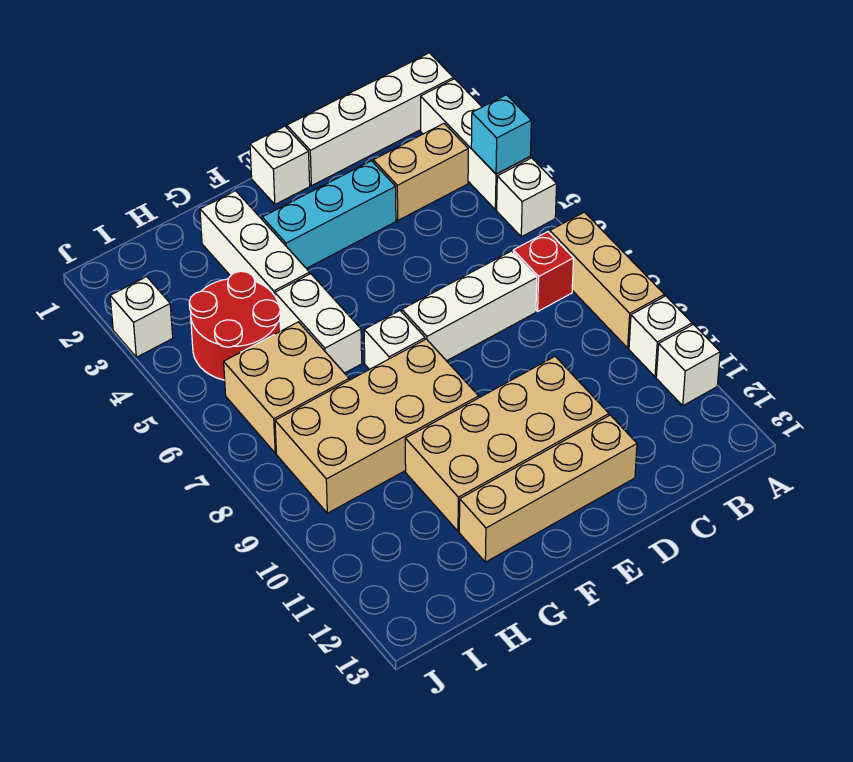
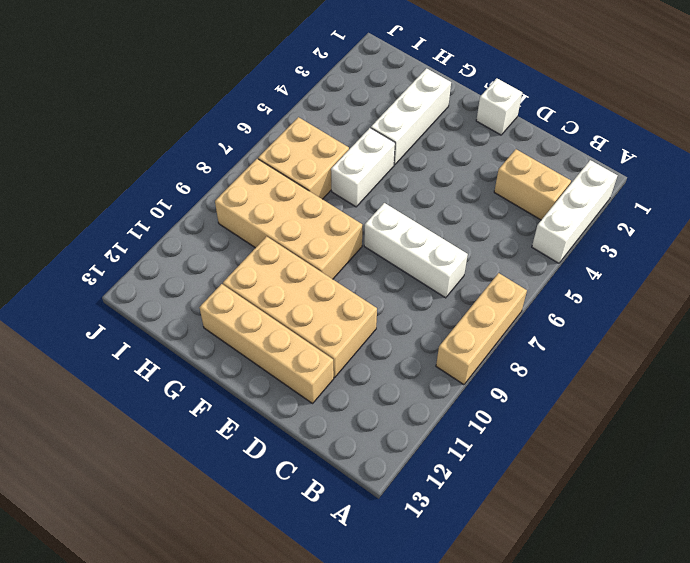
none -> white 1x4 brick [287,53,453,186]
none -> white 1x1 brick [497,158,557,237]
none -> white 1x1 brick [629,296,692,377]

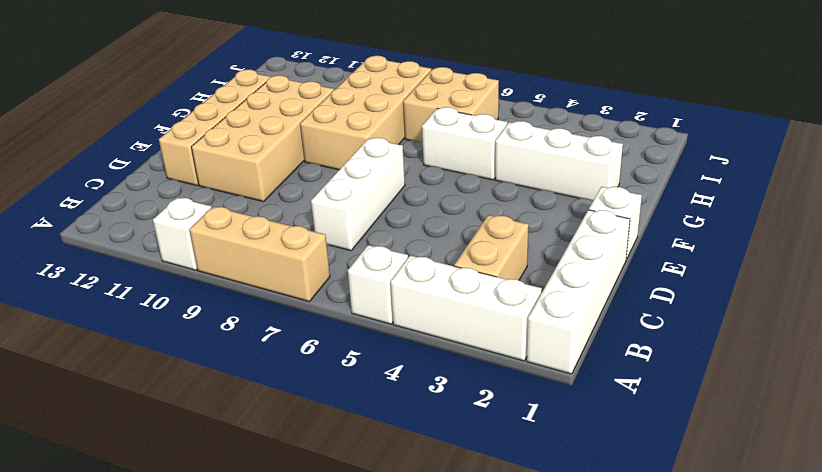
none -> white 1x1 brick [656,325,720,406]
none -> red 1x1 brick [513,232,574,311]
none -> cyan 1x3 brick [262,161,396,268]

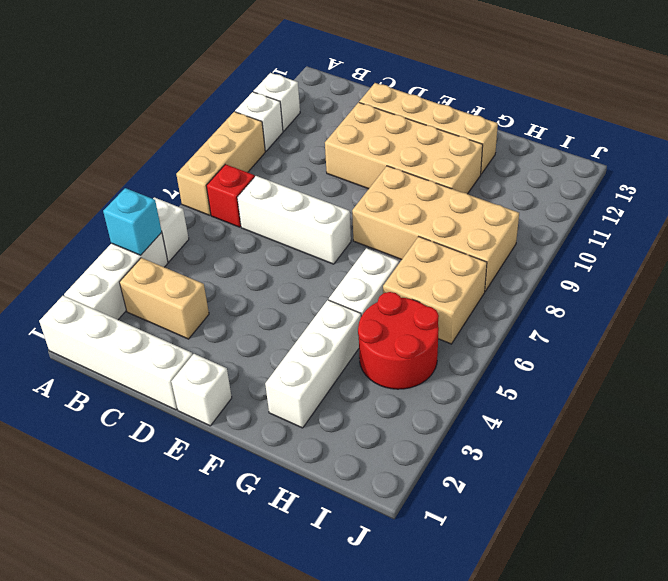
none -> cyan 1x3 brick [262,161,396,268]
none -> white 1x1 brick [364,311,425,370]
none -> white 1x1 brick [110,277,173,357]

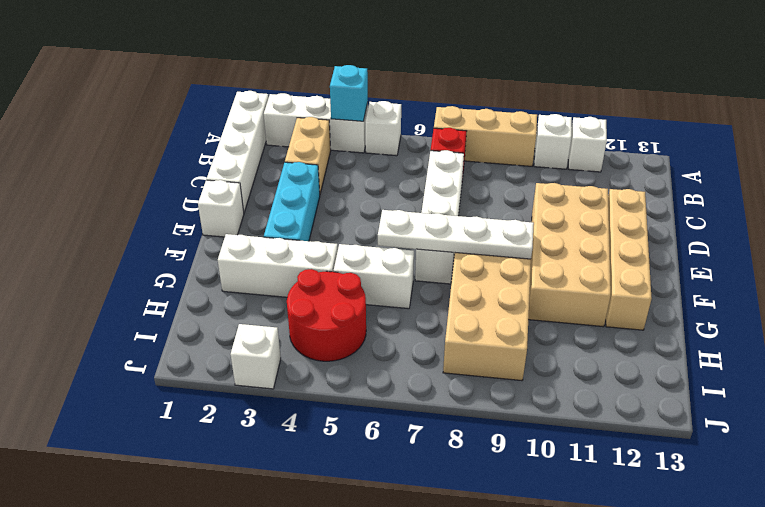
white 1x4 plate [378,210,534,259] -> none
none -> tan 2x2 brick [224,322,349,453]

